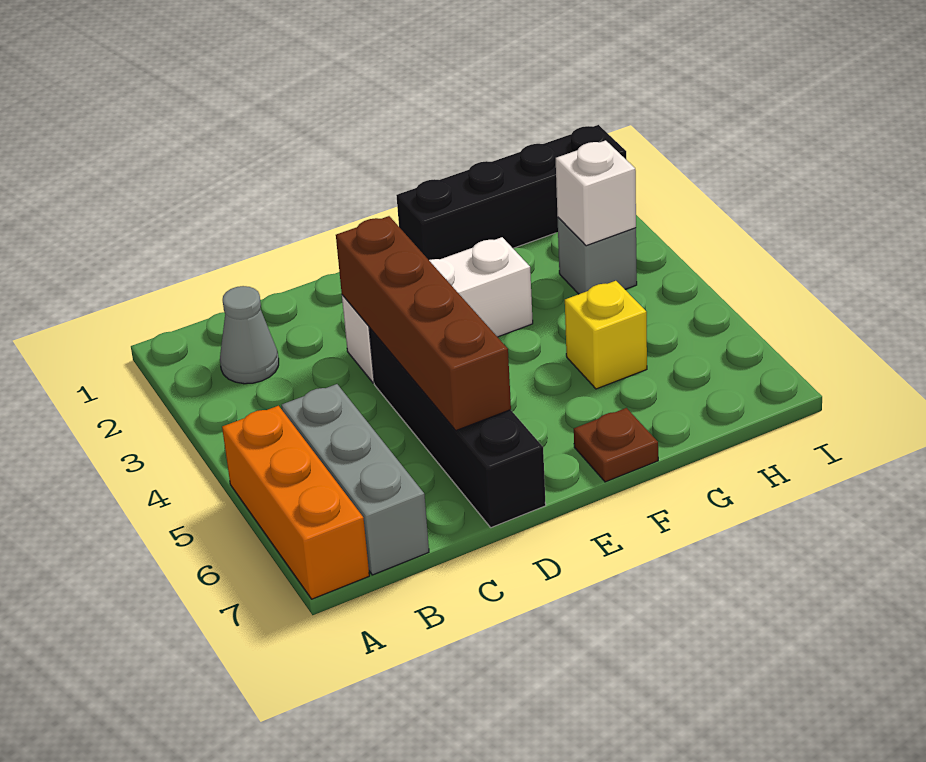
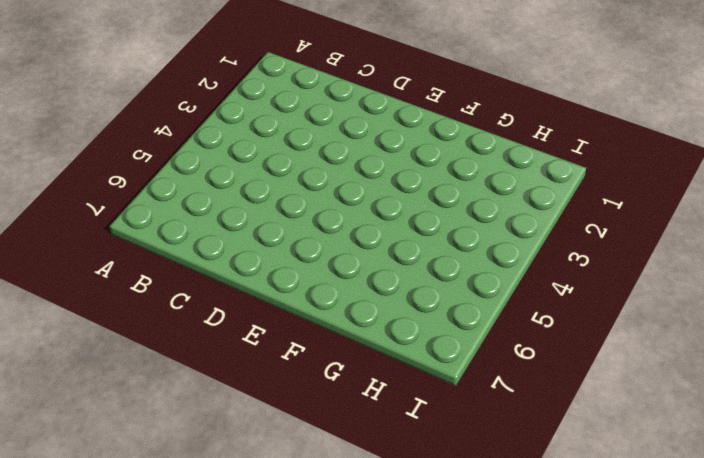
none -> orange 1x3 brick [222,406,369,599]
none -> grey 1x1 cone [220,286,279,384]

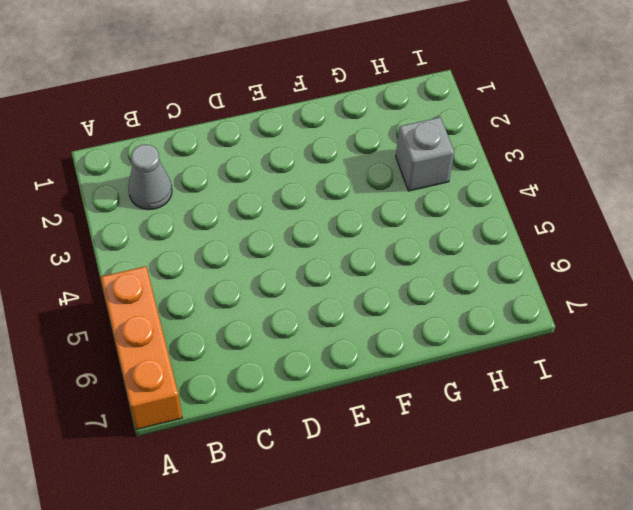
none -> grey 1x3 brick [282,384,429,575]
none -> white 1x3 brick [342,237,533,383]

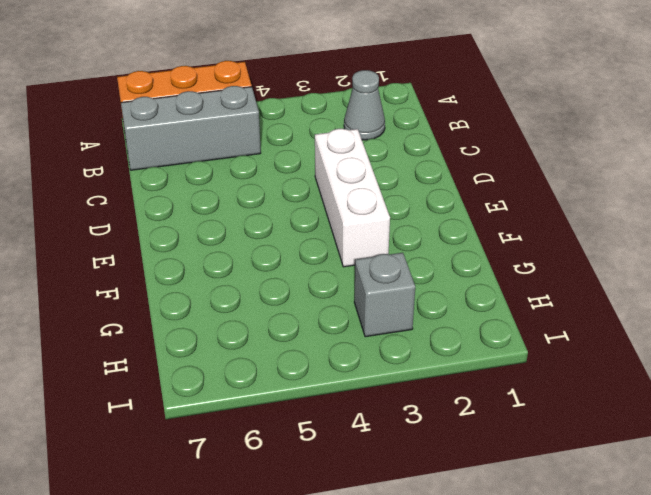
none -> black 1x4 brick [369,327,546,528]
none -> black 1x4 brick [396,125,626,260]

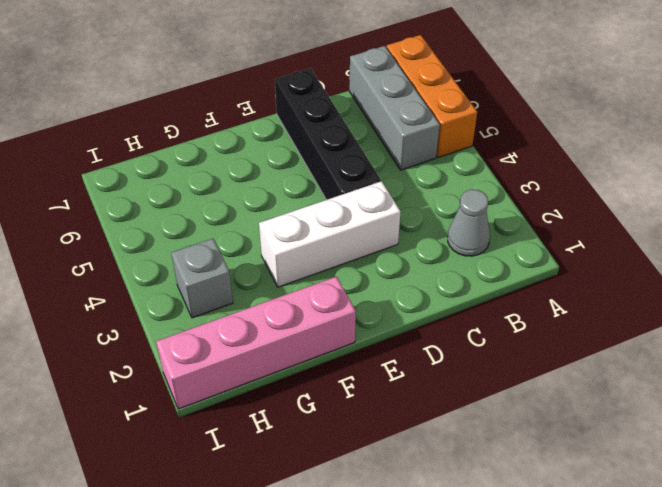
pink 1x4 brick [156,277,356,409] -> black 1x4 brick [396,125,626,260]
none -> brown 1x1 plate [574,408,658,482]
none -> yellow 1x1 brick [565,281,647,389]

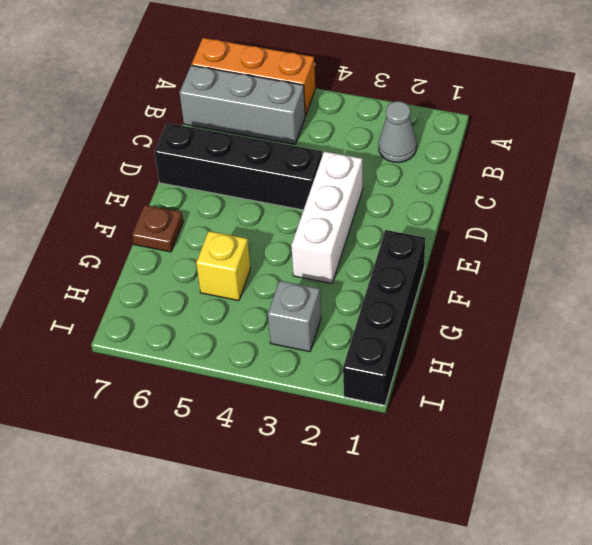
none -> brown 1x4 brick [336,216,511,430]
none -> white 1x1 brick [556,140,636,246]

